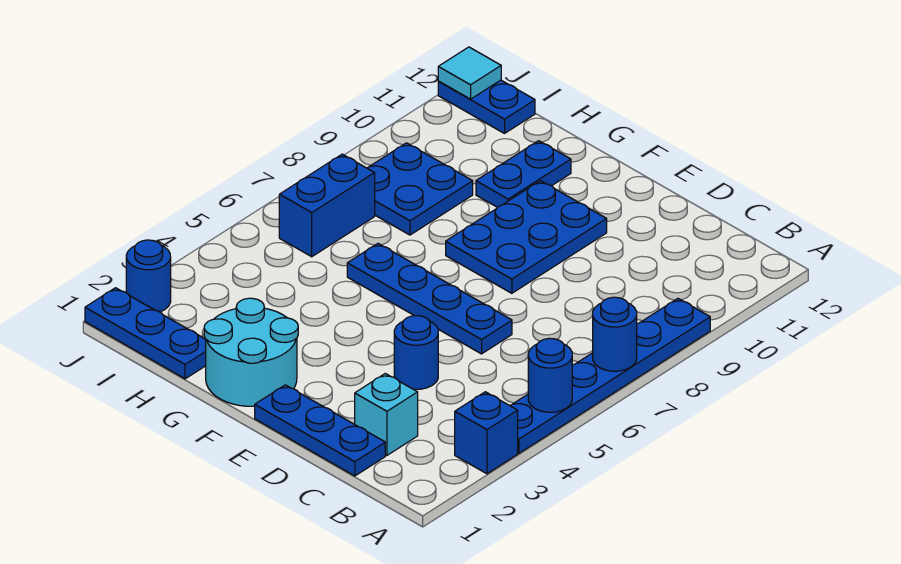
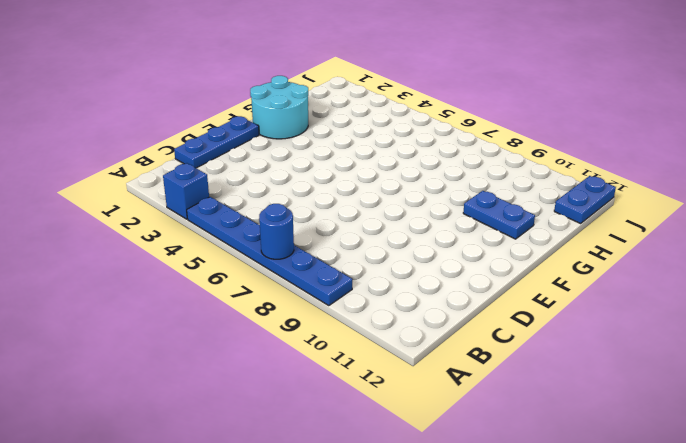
none -> cyan 1x1 brick [355,374,418,455]
none -> blue 1x1 round brick [394,316,438,389]
none -> blue 1x4 plate [347,244,512,354]

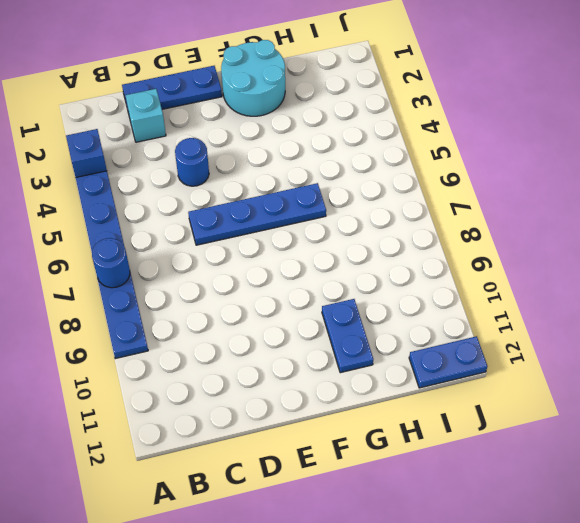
none -> blue 2x3 plate [446,181,607,293]
none -> blue 1x3 plate [85,288,206,379]
none -> blue 2x2 plate [367,143,473,235]

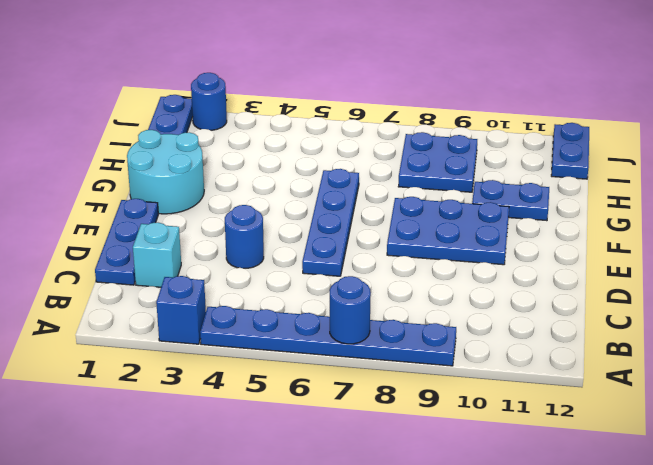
none -> blue 1x2 brick [279,154,375,257]
none -> blue 1x1 round brick [528,338,572,412]
none -> cyan 1x1 tile [438,47,501,99]

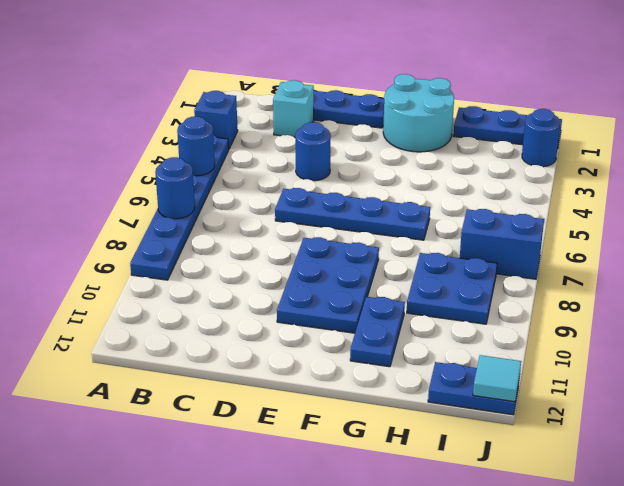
blue 1x2 brick [460,209,544,279] -> blue 1x2 brick turned to [279,154,375,257]

